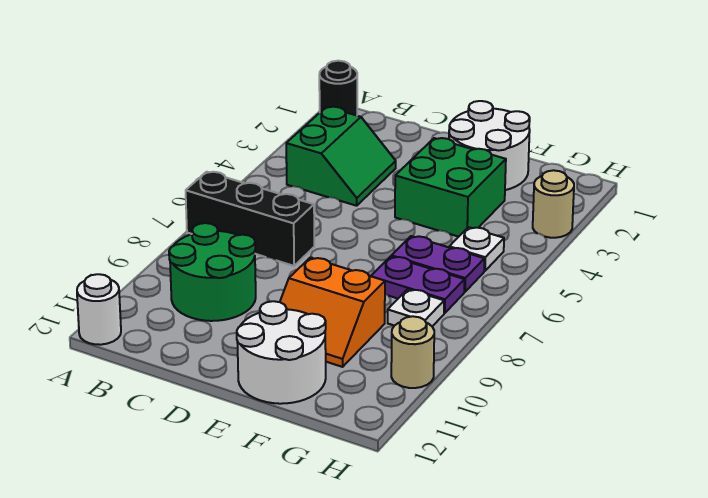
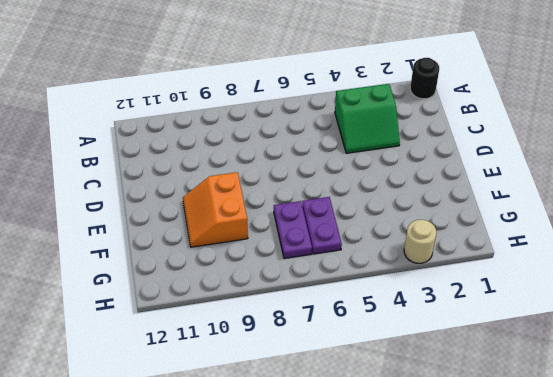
none -> black 1x3 brick [186,172,314,266]
none -> white 1x1 round brick [77,274,121,345]
none -> green 2x2 round brick [169,223,256,321]

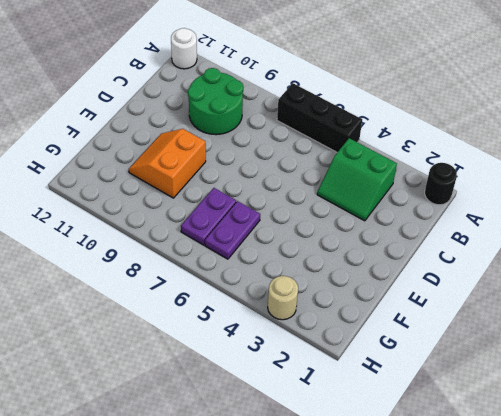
black 1x3 brick [277,83,362,152] -> black 1x3 brick turned to [186,172,314,266]
none -> white 2x2 round brick [449,101,530,190]
none -> green 2x2 brick [395,138,506,237]
none -> white 2x2 round brick [237,301,326,404]

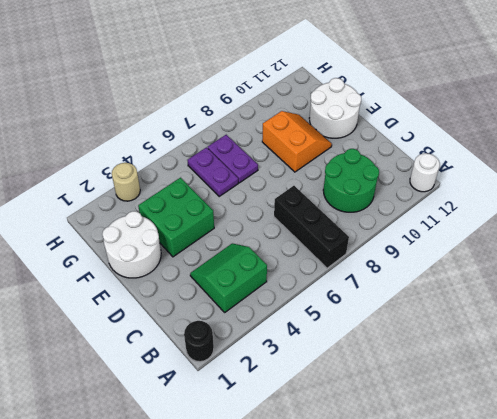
none -> white 1x1 plate [449,227,504,271]
none -> white 1x1 plate [388,289,444,326]
none -> tan 1x1 round brick [391,316,434,388]

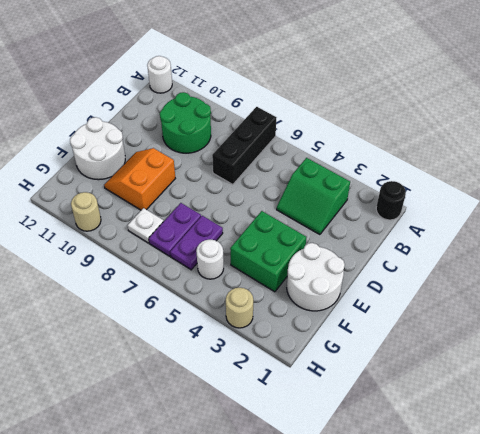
white 1x1 round brick [196,240,224,279] -> white 1x1 plate [449,227,504,271]

